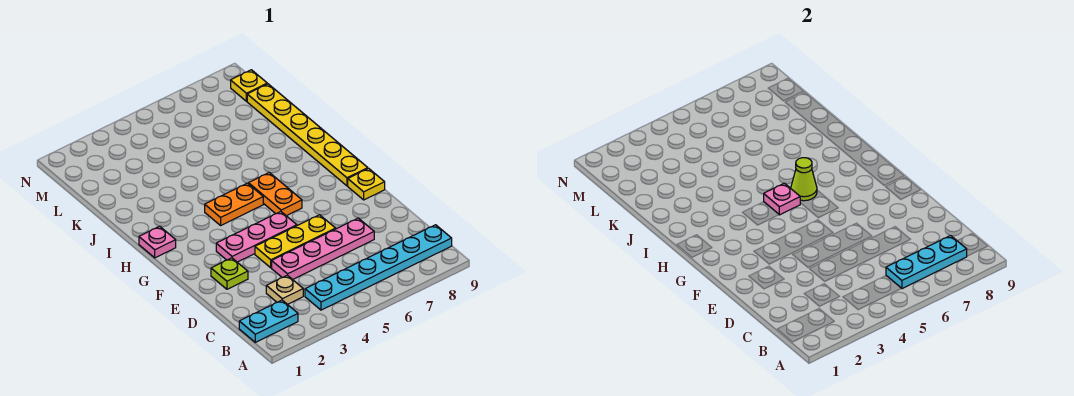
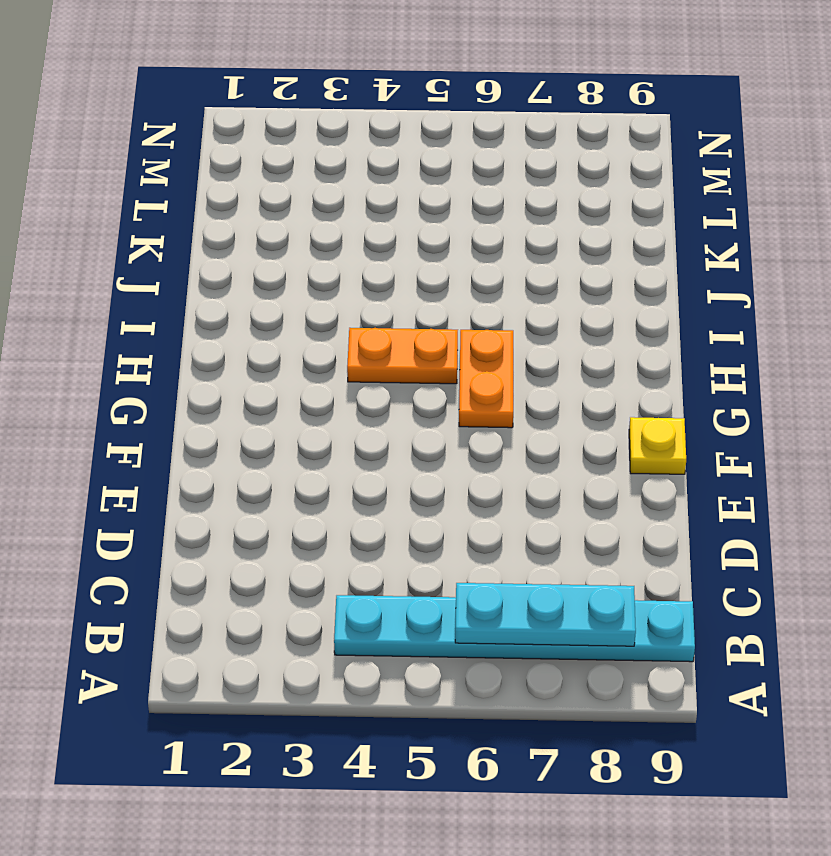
none -> cyan 1x2 plate [239,300,298,342]
none -> tan 1x1 plate [266,275,303,304]
none -> pink 1x4 plate [272,218,374,279]

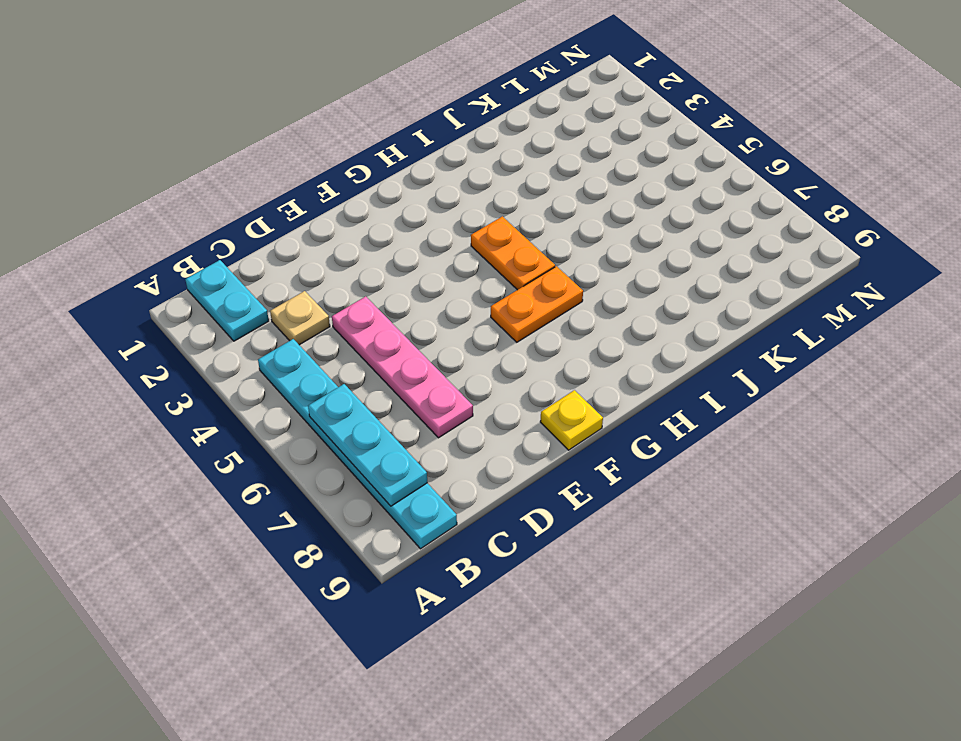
none -> lime 1x1 plate [211,258,248,289]
none -> yellow 1x3 plate [255,215,336,268]
none -> pink 1x3 plate [216,212,297,262]

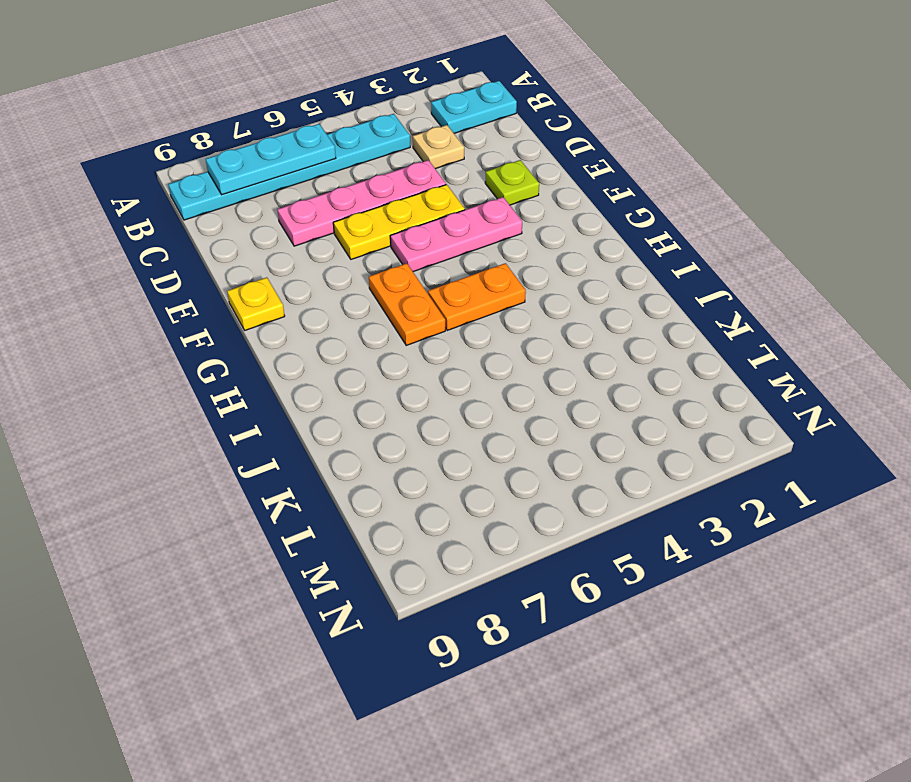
none -> yellow 1x6 plate [247,84,368,186]
none -> pink 1x1 plate [139,226,176,258]
none -> yellow 1x1 plate [231,70,267,101]

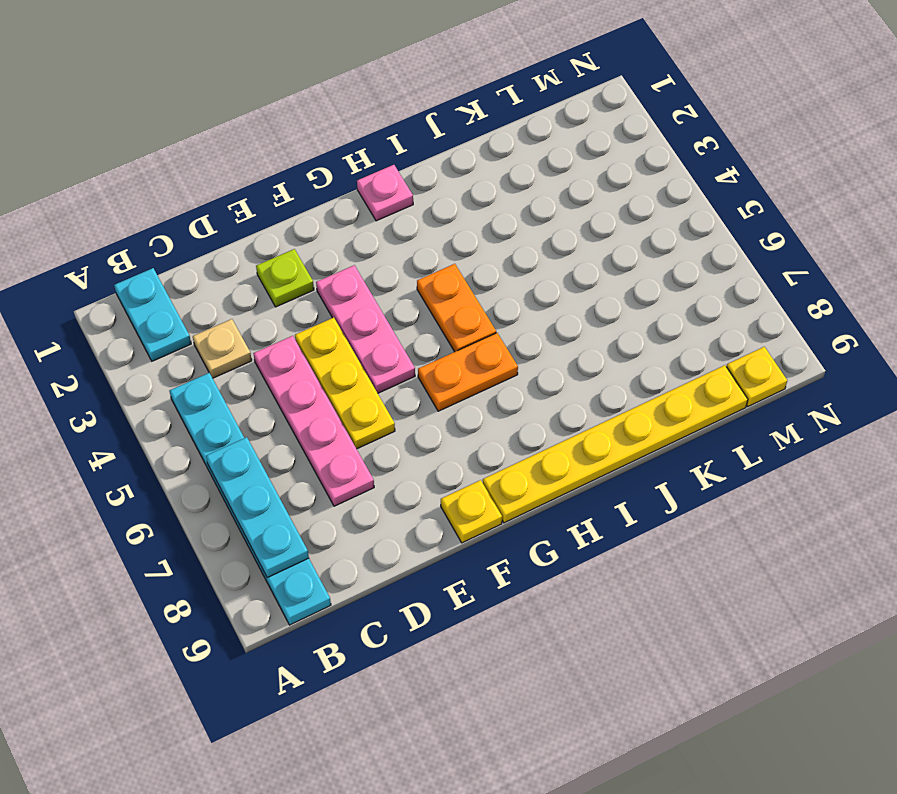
none -> pink 1x1 plate [764,183,800,215]
none -> lime 1x1 cone [791,158,817,201]

